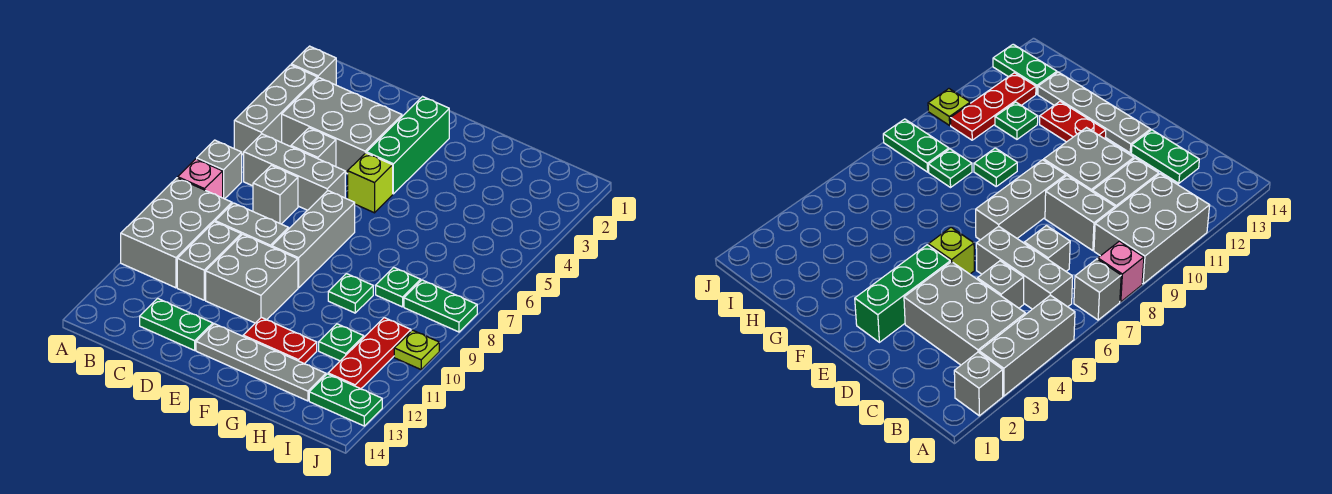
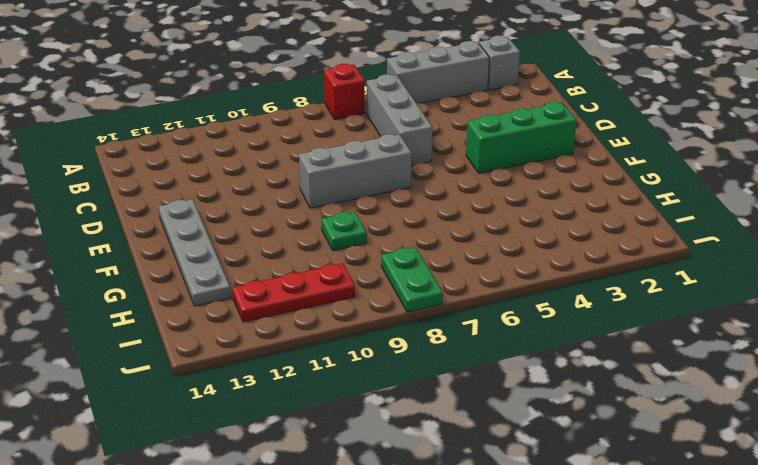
red 1x1 brick [324,64,365,120] -> grey 1x1 brick [197,140,242,199]
none -> pink 1x1 brick [178,159,223,198]
none -> grey 2x3 brick [121,178,232,288]
none -> grey 2x3 brick [282,78,402,174]

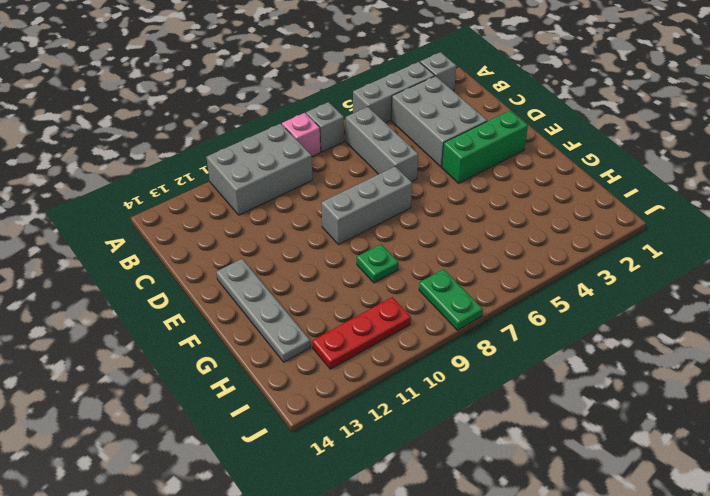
none -> grey 1x1 brick [291,128,336,167]
none -> grey 1x1 brick [253,165,298,224]
none -> grey 1x2 brick [215,203,289,247]

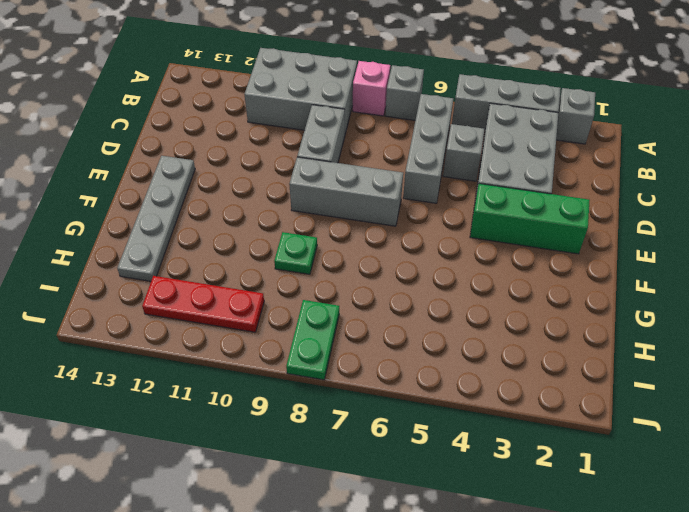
none -> grey 1x1 brick [253,165,298,224]
none -> grey 1x2 brick [177,222,241,300]
none -> green 1x2 plate [140,298,213,350]

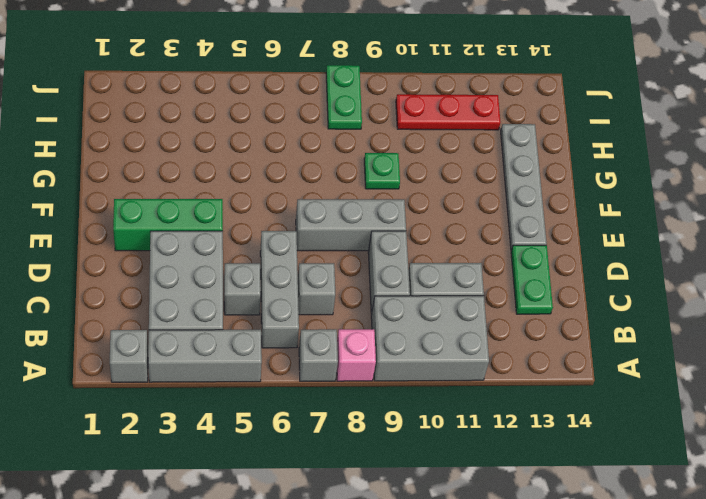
none -> grey 2x2 brick [206,234,298,323]
none -> lime 1x1 brick [348,153,393,213]
none -> red 1x2 plate [243,318,317,364]

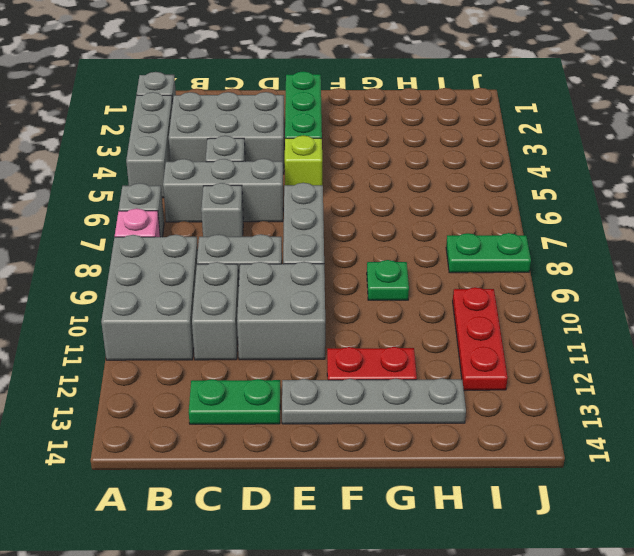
none -> green 1x1 plate [376,267,421,307]
none -> green 1x1 plate [319,324,364,361]
none -> green 1x2 plate [309,374,382,426]

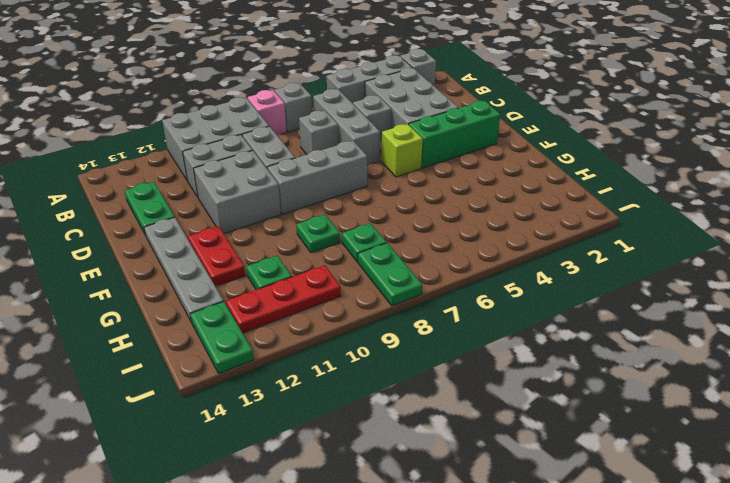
none -> lime 1x1 plate [394,330,439,369]

